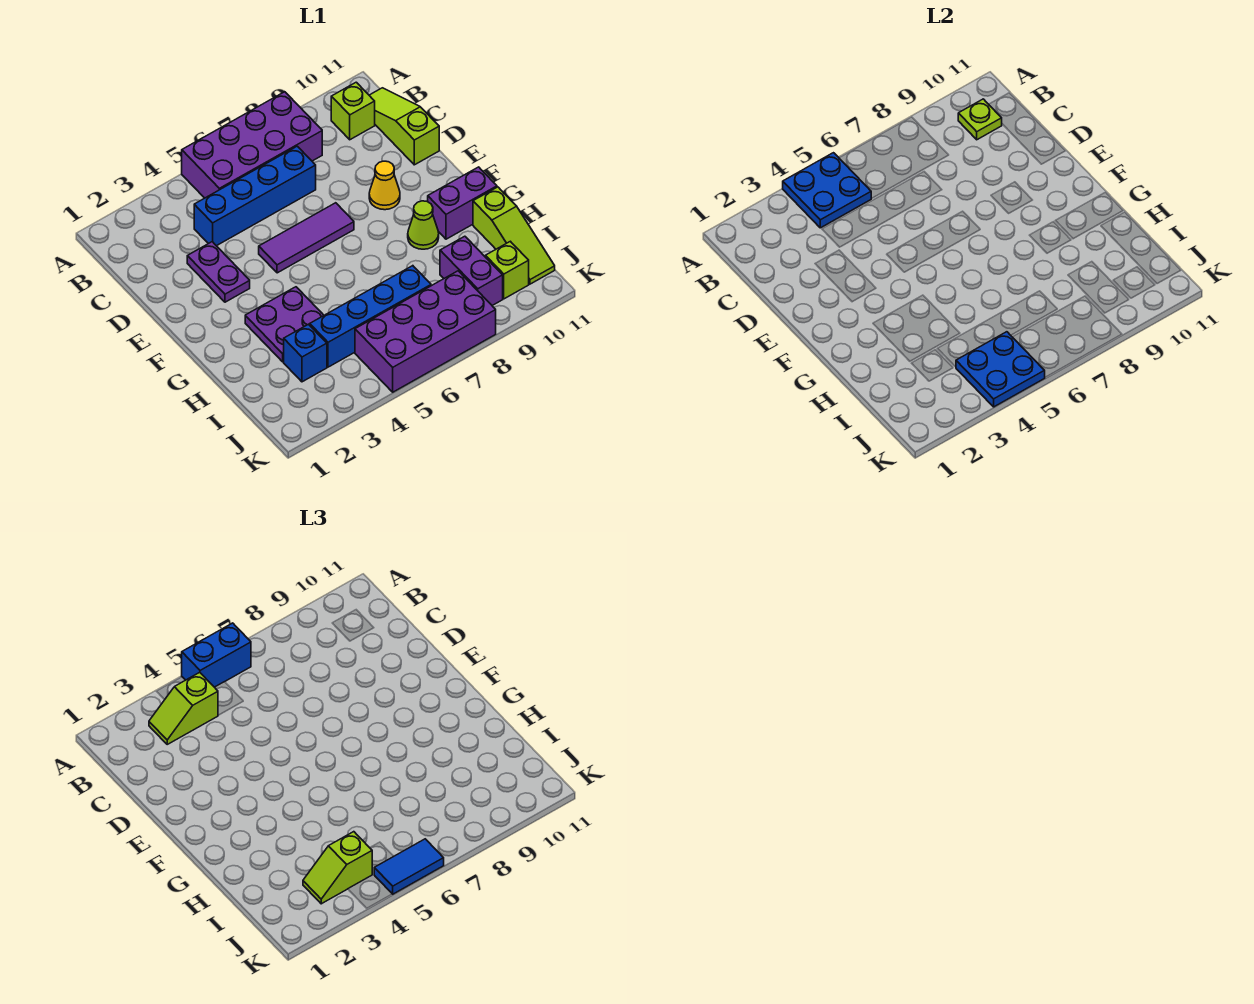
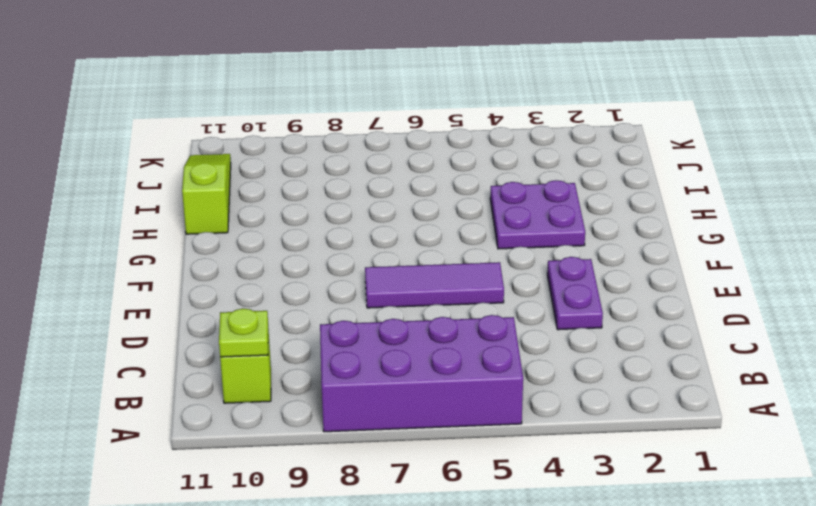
none -> lime 1x3 slope [369,88,439,165]
none -> blue 1x4 brick [194,146,316,246]
none -> yellow 1x1 cone [369,161,400,210]

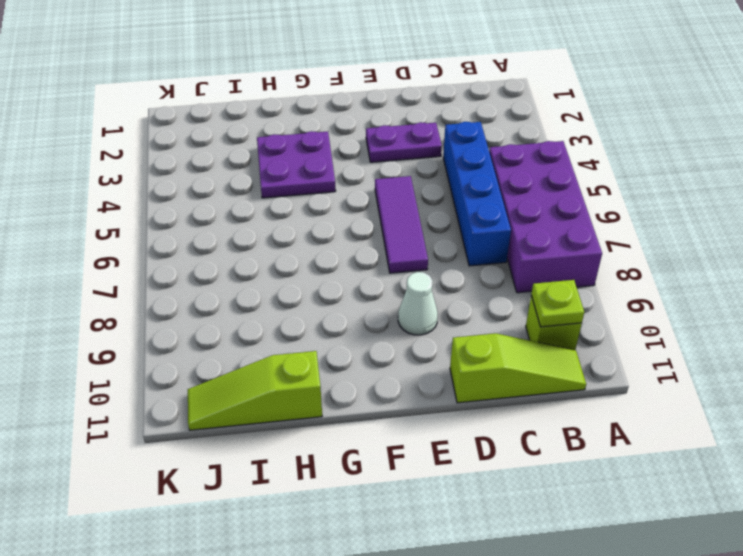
white 1x1 cone [398,272,438,335] -> yellow 1x1 cone [369,161,400,210]
none -> lime 1x1 cone [408,201,439,249]
none -> purple 1x2 brick [428,167,497,239]
none -> blue 1x1 brick [284,324,327,382]

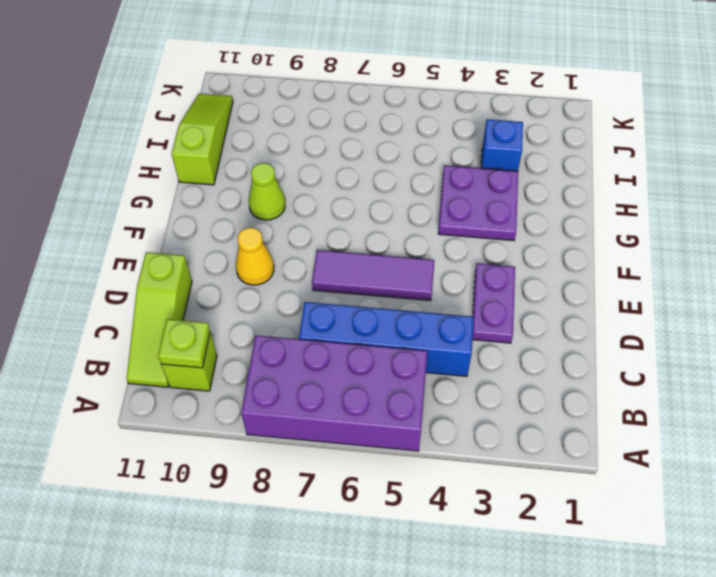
none -> purple 1x2 brick [428,167,497,239]
none -> blue 1x4 brick [310,266,431,367]
none -> purple 1x2 brick [440,236,503,306]

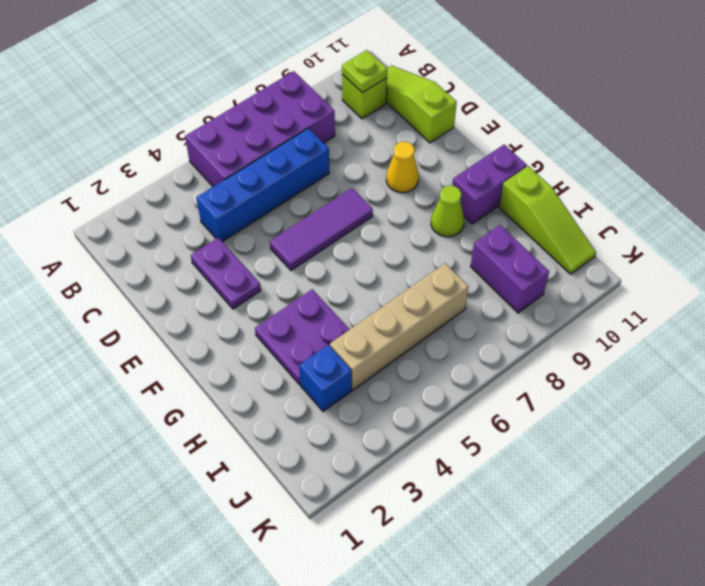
tan 1x4 brick [330,263,469,390] -> blue 1x4 brick [310,266,431,367]
none -> purple 2x4 brick [355,271,496,392]
none -> lime 1x1 brick [485,241,529,299]
none -> blue 2x2 plate [783,153,871,228]

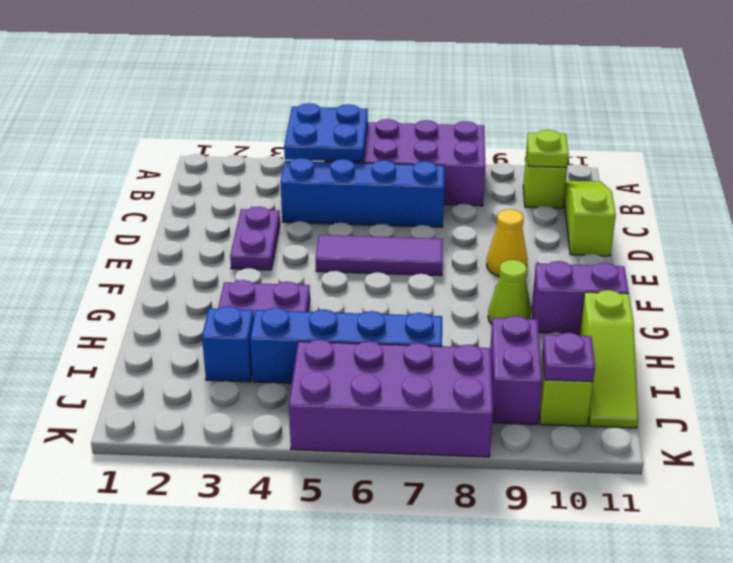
purple 1x1 plate [543,333,595,382] -> none
none -> blue 2x2 plate [956,332,1045,407]
none -> blue 1x2 brick [182,623,251,687]
none -> lime 1x2 slope [149,672,218,744]

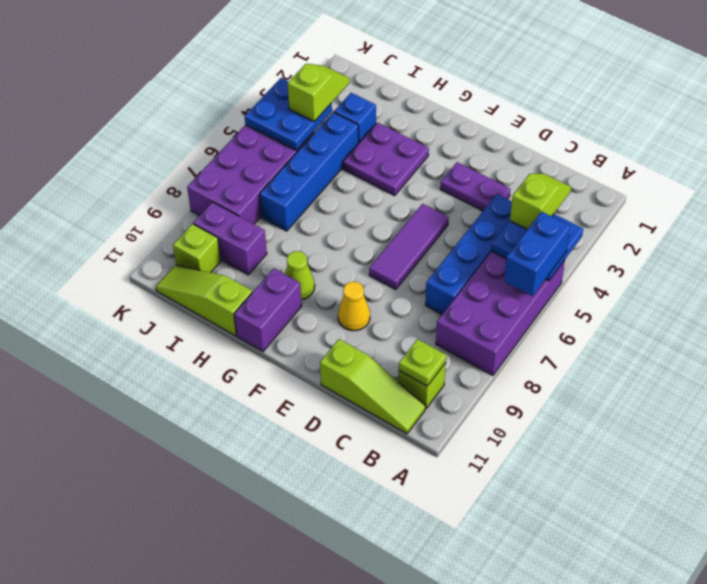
none -> blue 1x2 tile [374,839,444,894]

